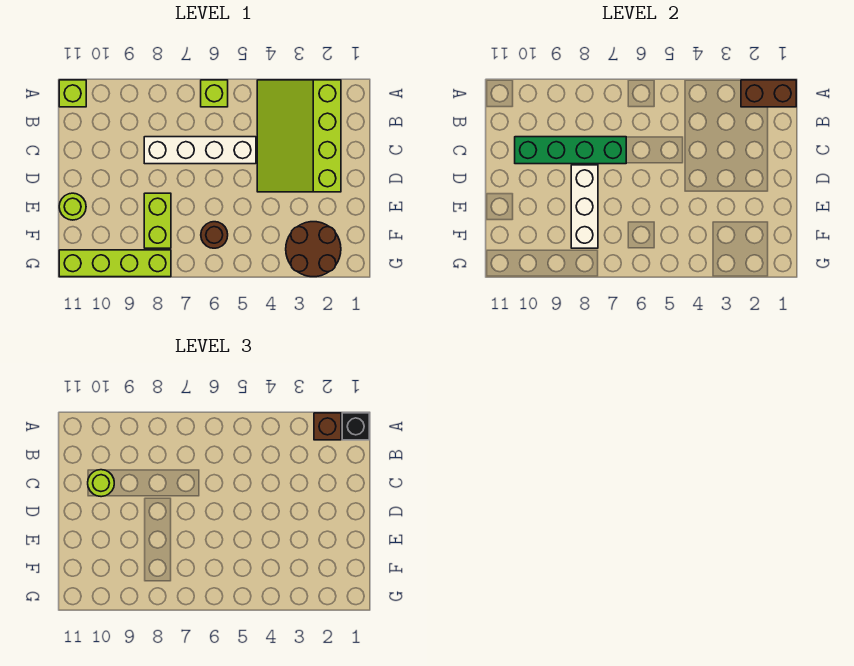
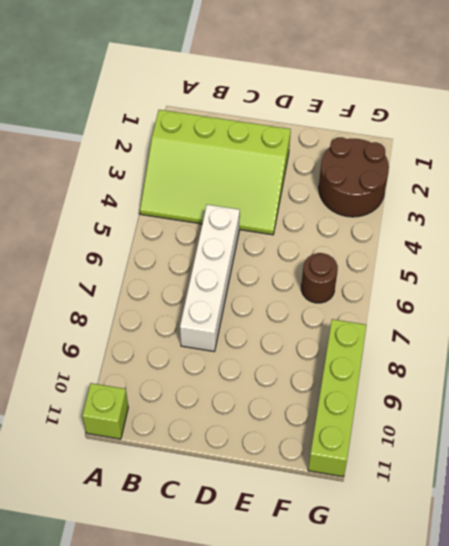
none -> lime 1x1 brick [201,80,228,107]
none -> lime 1x2 brick [144,193,171,248]
none -> lime 1x1 round brick [59,193,86,220]

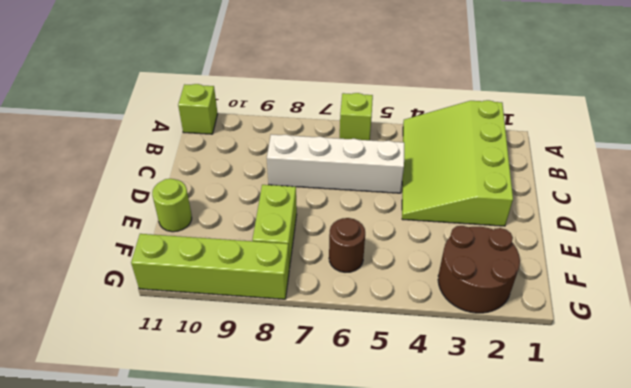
none -> brown 1x2 brick [741,80,796,107]
none -> green 1x4 brick [515,137,626,164]
none -> white 1x3 brick [571,165,598,248]

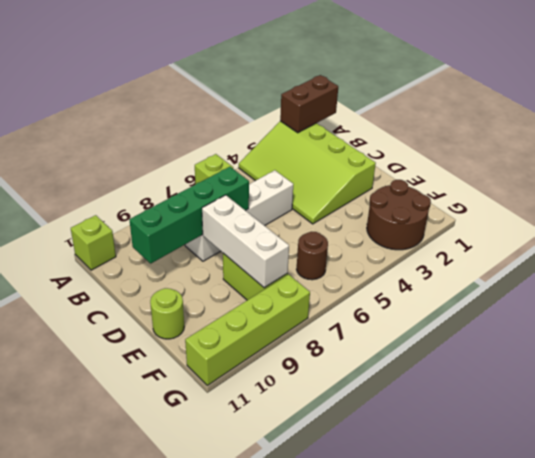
none -> black 1x1 brick [342,413,369,440]
none -> brown 1x1 brick [314,413,341,440]
none -> lime 1x1 round brick [88,470,114,497]

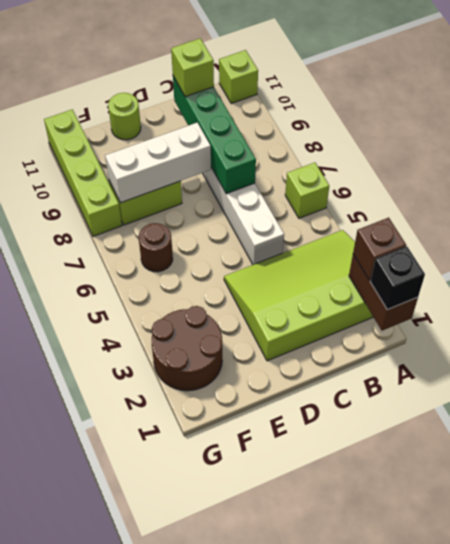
lime 1x1 brick [171,38,214,97] -> lime 1x1 round brick [88,470,114,497]

